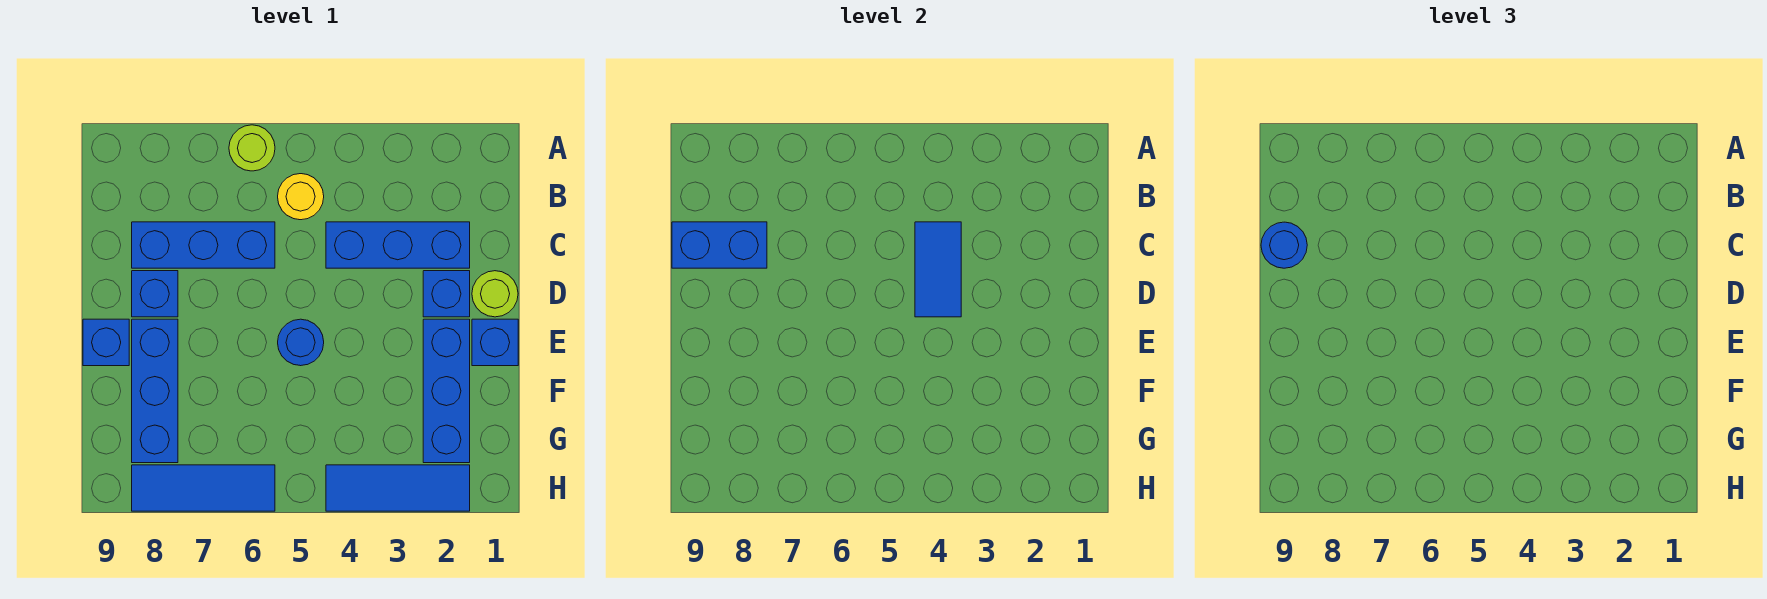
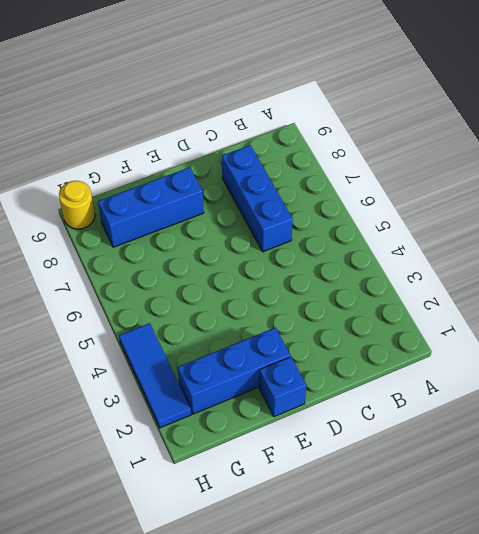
yellow 1x1 round brick [59,181,95,229] -> yellow 1x1 round brick moved to [278,174,324,220]
none -> lime 1x1 round brick [229,125,275,171]
none -> blue 1x3 brick [326,222,470,268]
none -> lime 1x1 round brick [472,271,518,317]

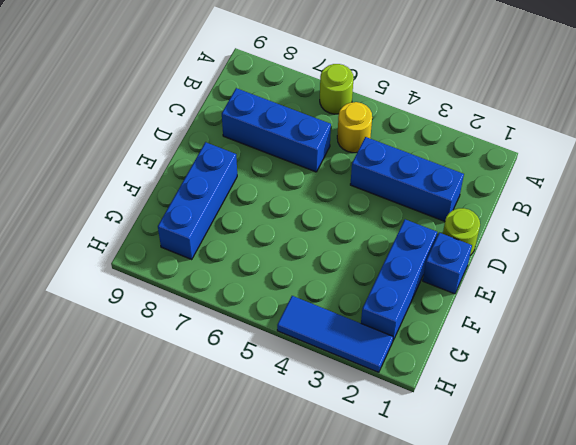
none -> blue 1x1 brick [423,271,470,317]
none -> blue 1x1 brick [132,271,178,317]
none -> blue 1x1 round brick [278,319,324,366]

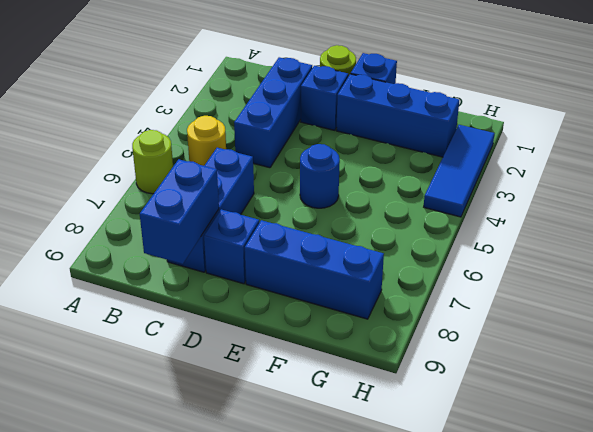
none -> blue 1x1 brick [83,319,129,366]
none -> blue 1x3 tile [132,465,275,511]
none -> blue 1x2 tile [915,222,961,317]

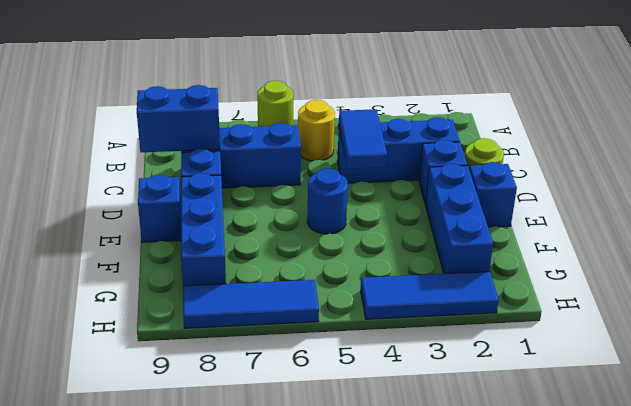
none -> blue 1x1 round brick [1261,222,1307,268]

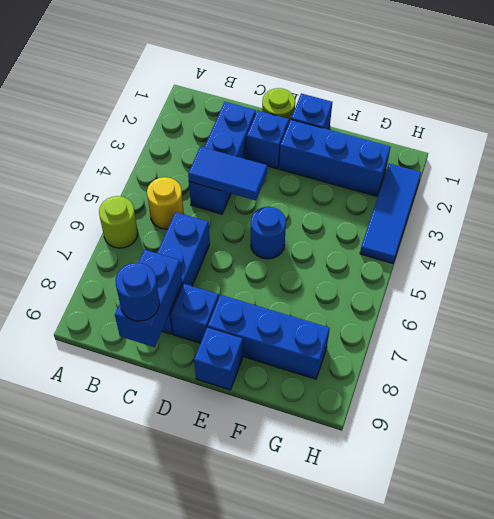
none -> blue 1x3 tile [132,465,275,511]

